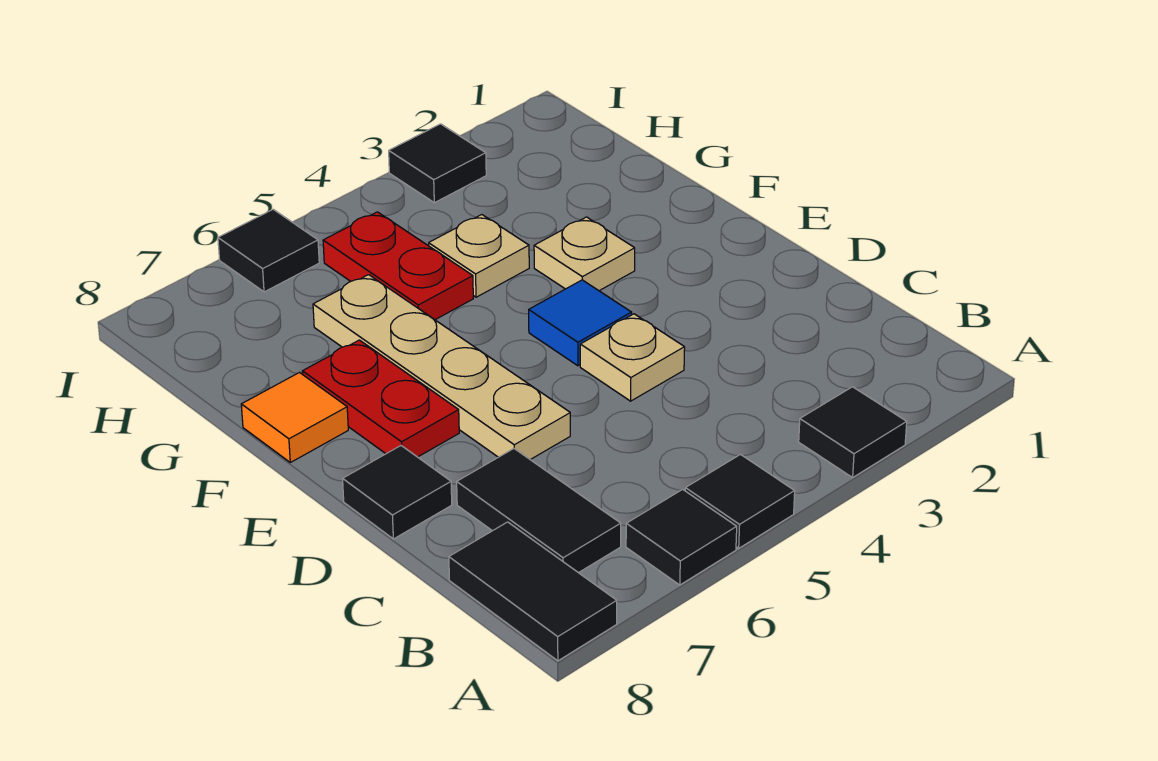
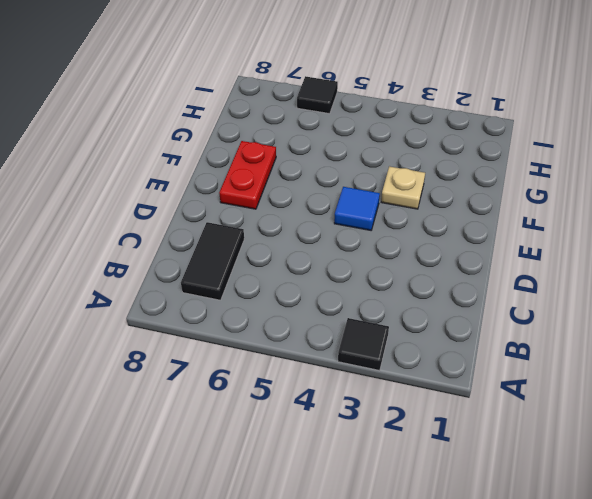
none -> black 1x1 tile [685,455,795,548]
none -> black 1x1 tile [626,489,737,585]
none -> black 1x2 tile [449,522,617,661]

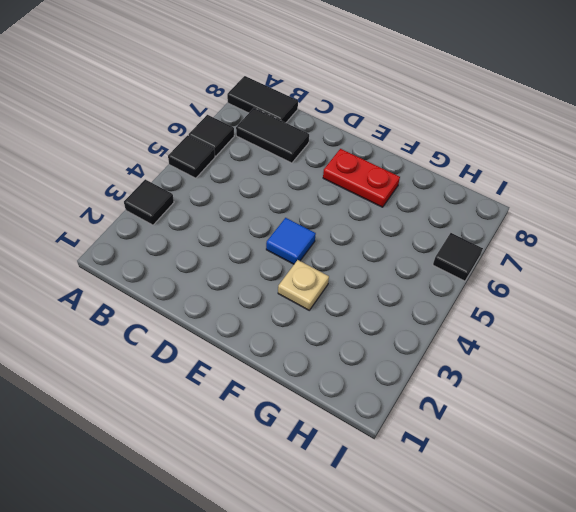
none -> tan 1x1 plate [580,314,685,401]
none -> tan 1x4 plate [313,275,570,460]
none -> black 1x1 tile [343,446,452,539]

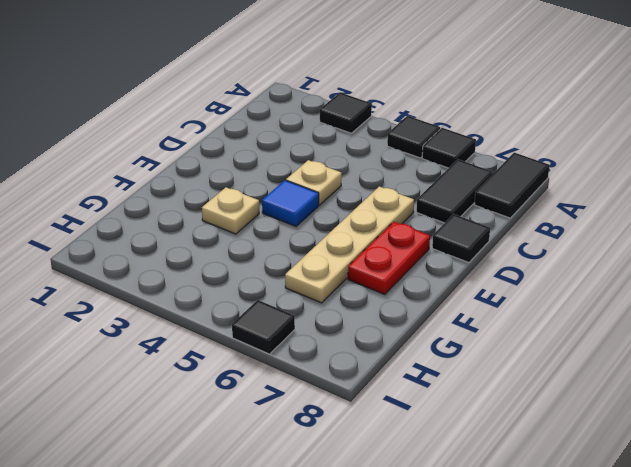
none -> orange 1x1 tile [241,373,348,462]
none -> tan 1x1 plate [429,215,529,297]
none -> red 1x2 plate [323,212,473,320]

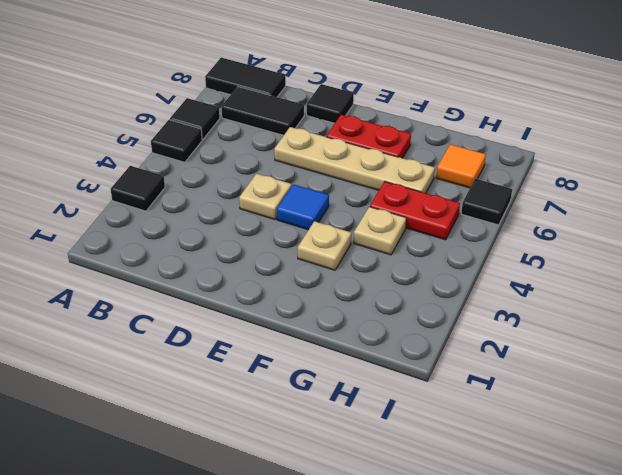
orange 1x1 tile [436,144,486,188] -> orange 1x1 tile moved to [241,373,348,462]
none -> black 1x1 tile [389,124,486,203]

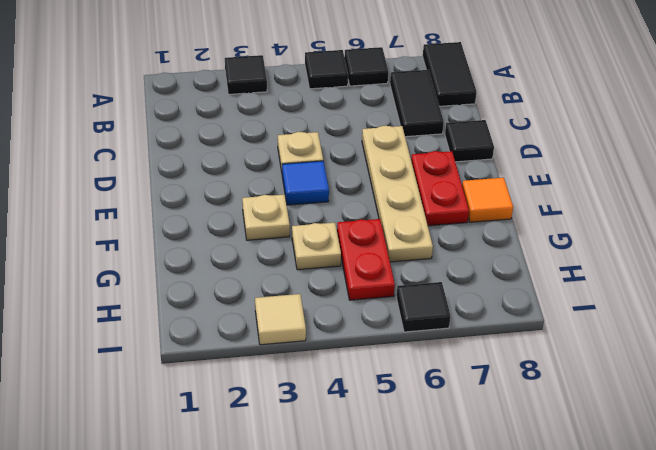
tan 1x1 tile [255,294,306,345] -> black 1x1 tile [389,124,486,203]

